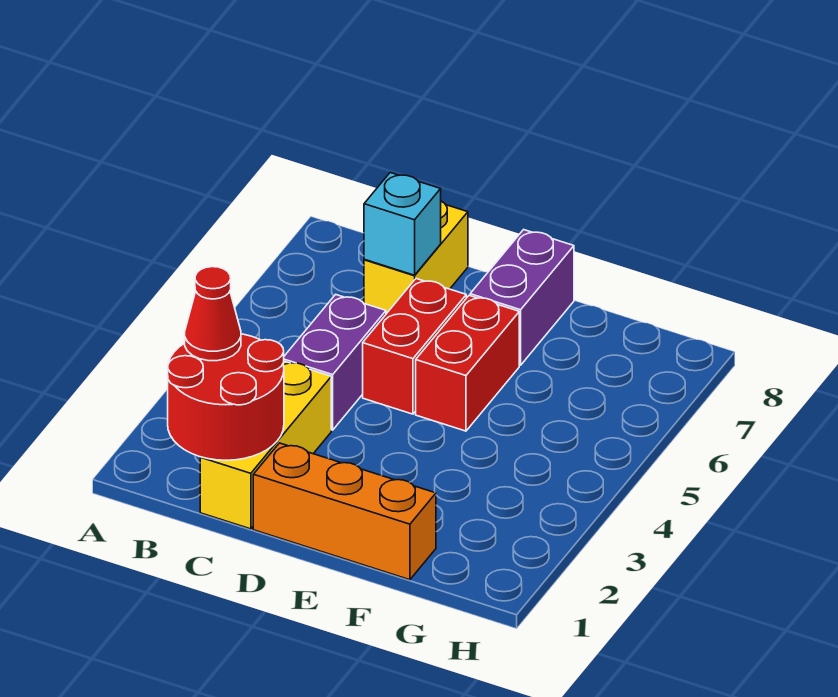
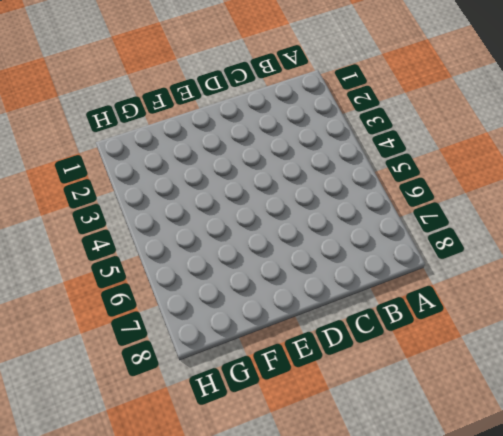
none -> yellow 1x3 brick [200,361,331,529]
none -> purple 1x2 brick [284,294,386,430]

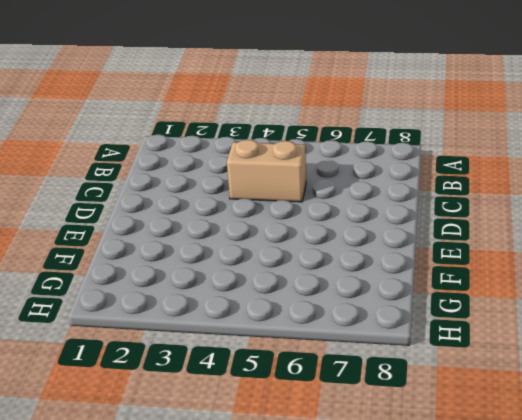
tan 1x2 brick [227,140,306,202] -> purple 1x2 brick [284,294,386,430]
none -> yellow 1x3 brick [200,361,331,529]
none -> yellow 1x2 brick [364,201,468,314]

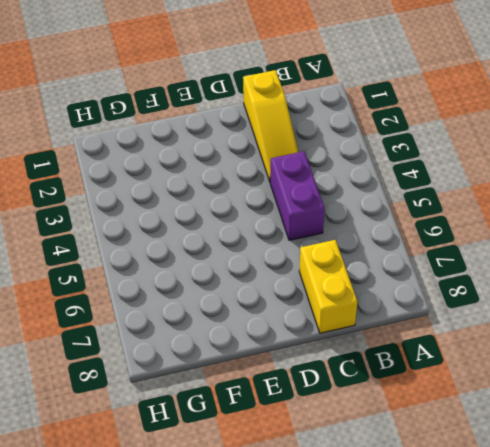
yellow 1x3 slope [243,70,298,182] -> yellow 1x3 brick [200,361,331,529]
none -> orange 1x3 brick [253,443,436,580]
none -> red 1x2 brick [363,279,466,414]

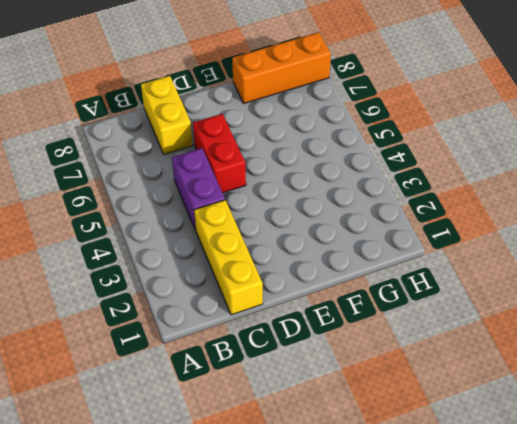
orange 1x3 brick [232,32,331,103] -> orange 1x3 brick moved to [253,443,436,580]
none -> red 1x2 brick [416,296,519,431]
none -> purple 1x2 brick [470,230,574,365]

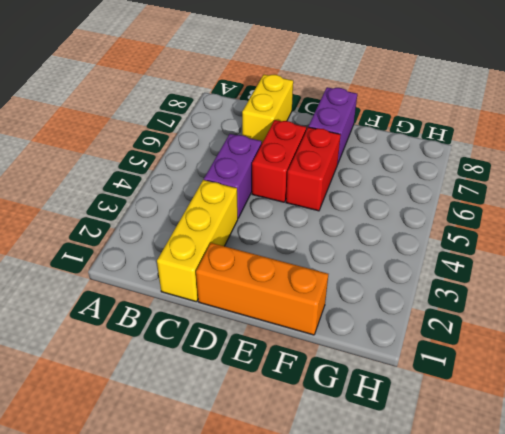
none -> red 2x2 round brick [168,334,284,460]
none -> cyan 1x1 brick [364,173,441,275]

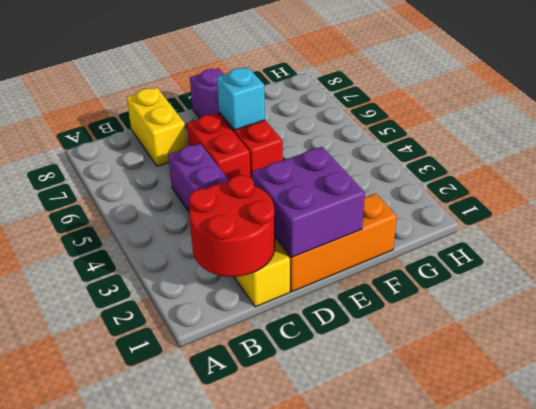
purple 2x2 brick [252,147,365,257] -> none
cyan 1x1 brick [217,67,265,130] -> cyan 1x1 brick moved to [364,173,441,275]
none -> red 1x1 cone [185,267,241,361]

